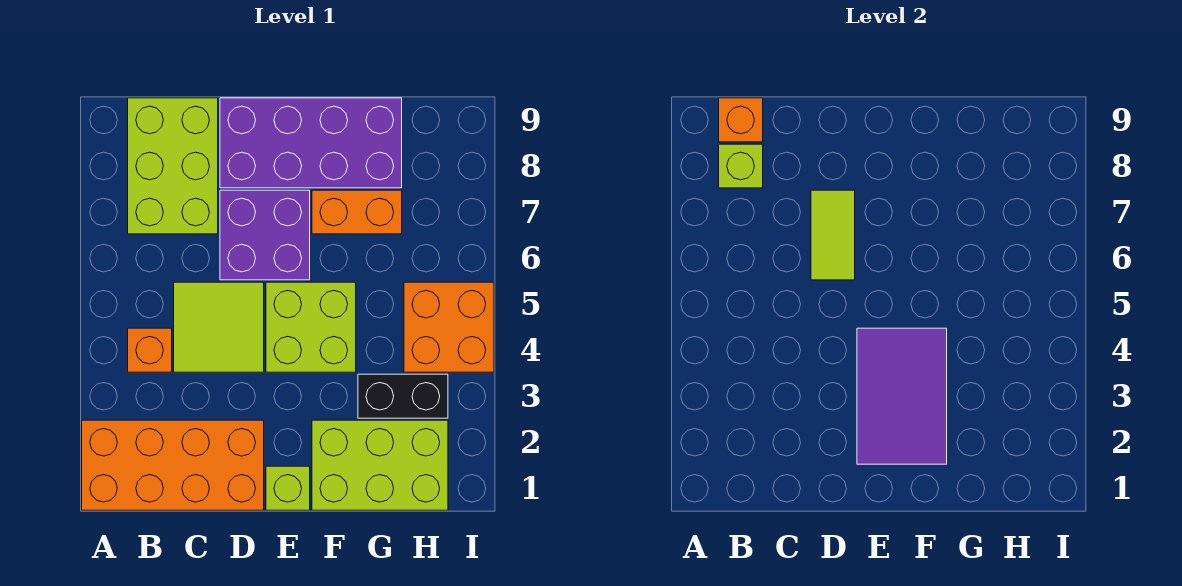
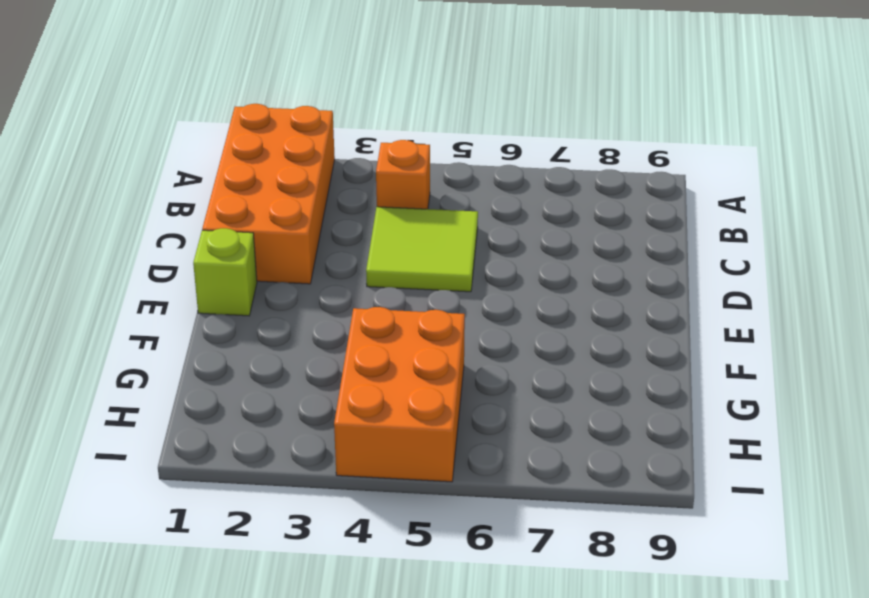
orange 2x3 brick [334,307,465,482] -> orange 2x2 brick [404,282,494,372]
none -> lime 2x3 brick [128,98,218,234]
none -> purple 2x2 brick [220,190,310,280]
none -> purple 2x4 brick [220,98,402,188]

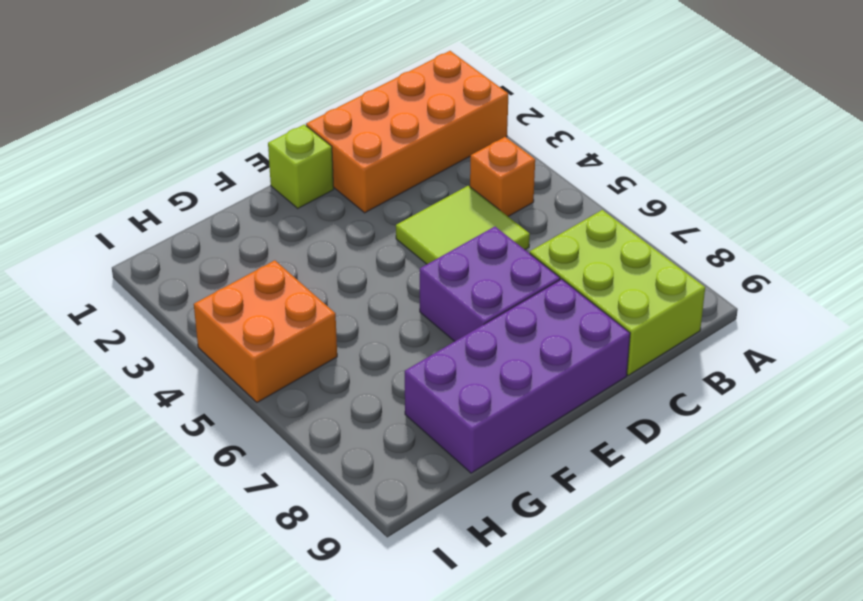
none -> lime 2x2 brick [266,282,356,372]
none -> lime 2x3 brick [312,420,448,510]
none -> orange 1x2 brick [312,190,402,234]

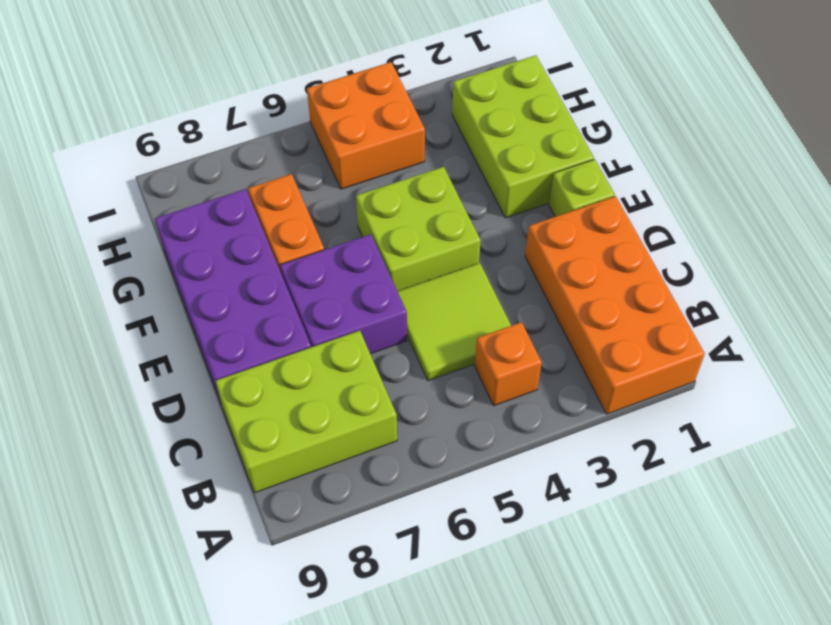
none -> black 1x2 brick [358,374,448,418]
none -> lime 1x1 brick [719,144,763,188]
none -> orange 1x1 brick [719,98,763,142]

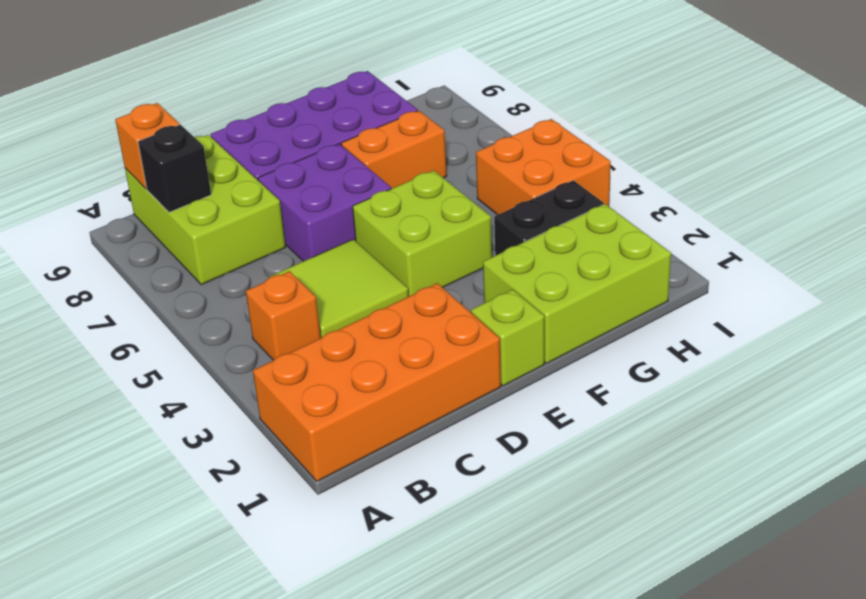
black 1x1 brick [138,125,211,212] -> lime 1x1 brick [719,144,763,188]
none -> lime 1x2 tile [811,190,855,280]
none -> purple 2x3 tile [857,328,947,464]

